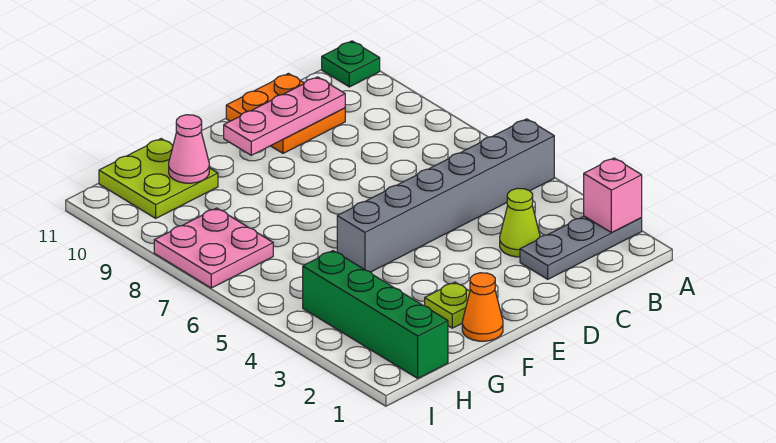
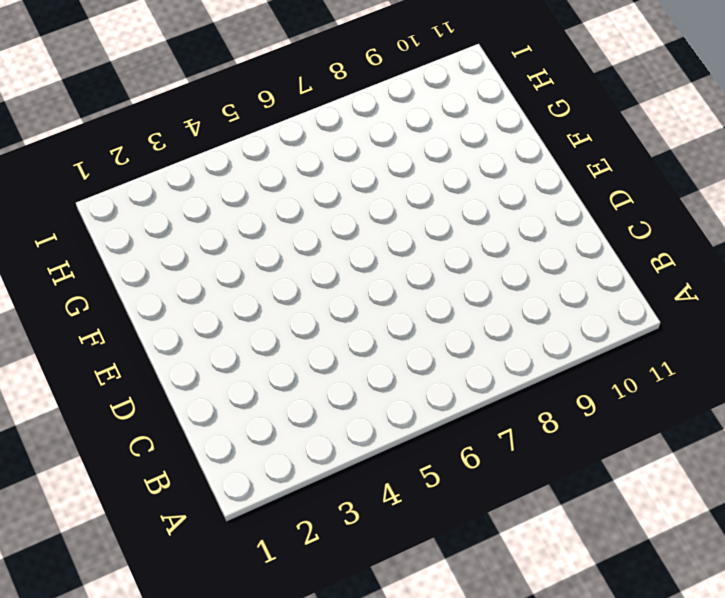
none -> grey 1x3 plate [520,216,642,279]
none -> grey 1x6 brick [337,119,554,272]
none -> green 1x1 plate [322,41,380,87]

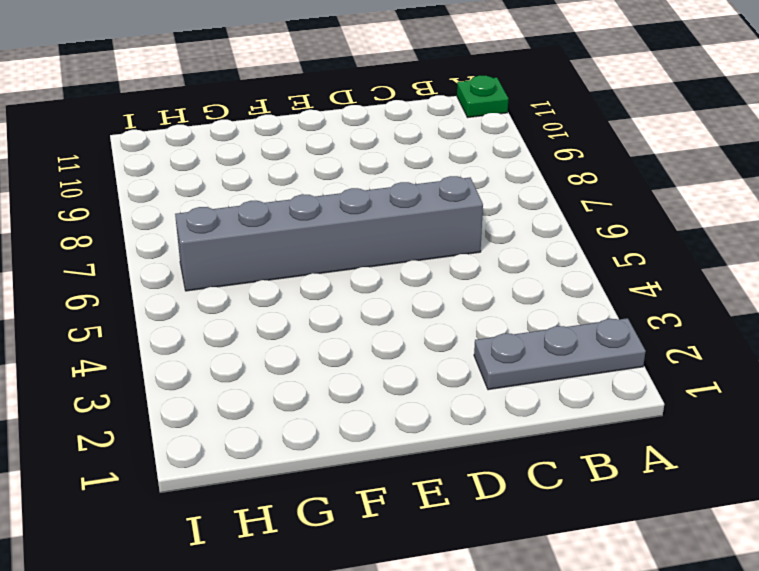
grey 1x6 brick [175,176,483,291] -> grey 1x6 brick moved to [337,119,554,272]
none -> lime 1x1 cone [500,188,540,257]
none -> orange 2x2 plate [226,73,345,153]
none -> orange 1x1 cone [462,273,503,341]

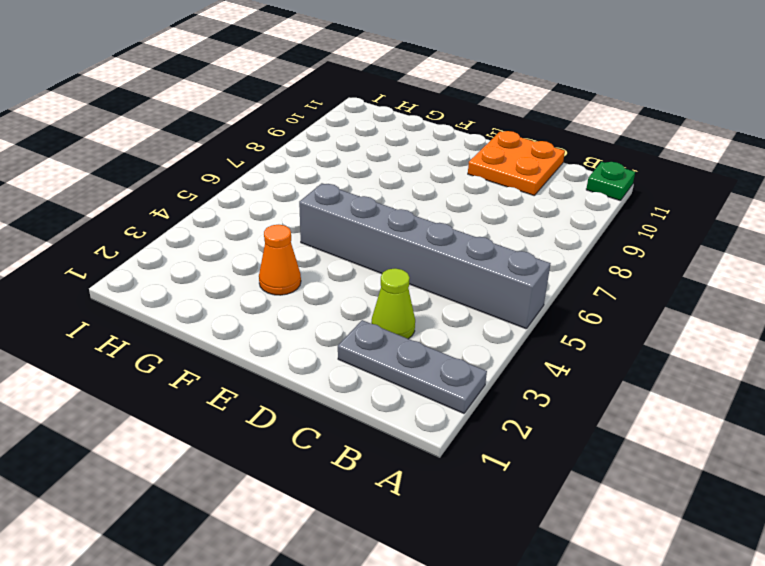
orange 1x1 cone [259,225,301,295] -> orange 1x1 cone moved to [462,273,503,341]
none -> lime 1x1 plate [425,282,470,328]
none -> lime 2x2 plate [99,139,218,218]
none -> green 1x4 brick [303,251,448,378]

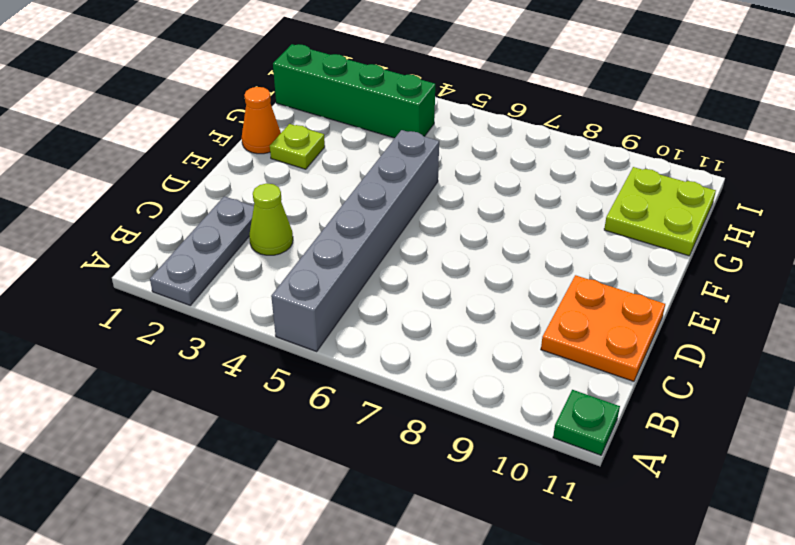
none -> pink 2x2 plate [154,208,273,288]
none -> pink 1x1 brick [584,158,642,233]
none -> pink 1x3 plate [224,77,345,155]

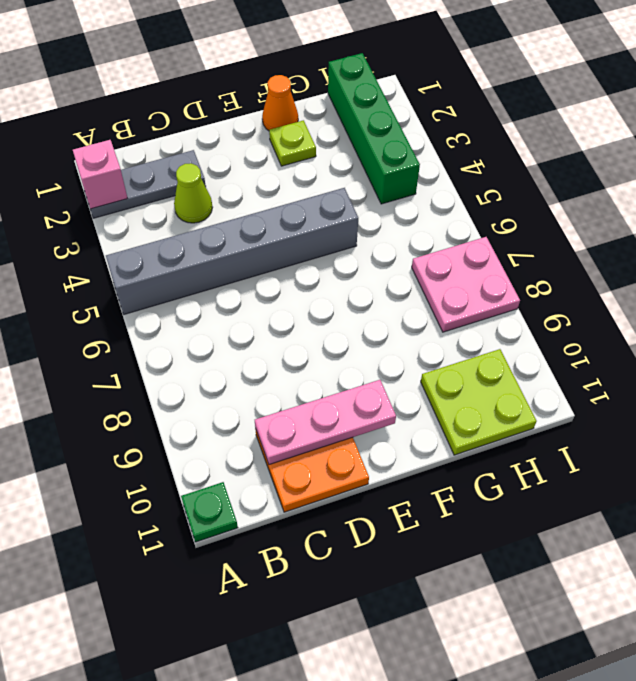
none -> pink 1x1 cone [169,115,209,183]

